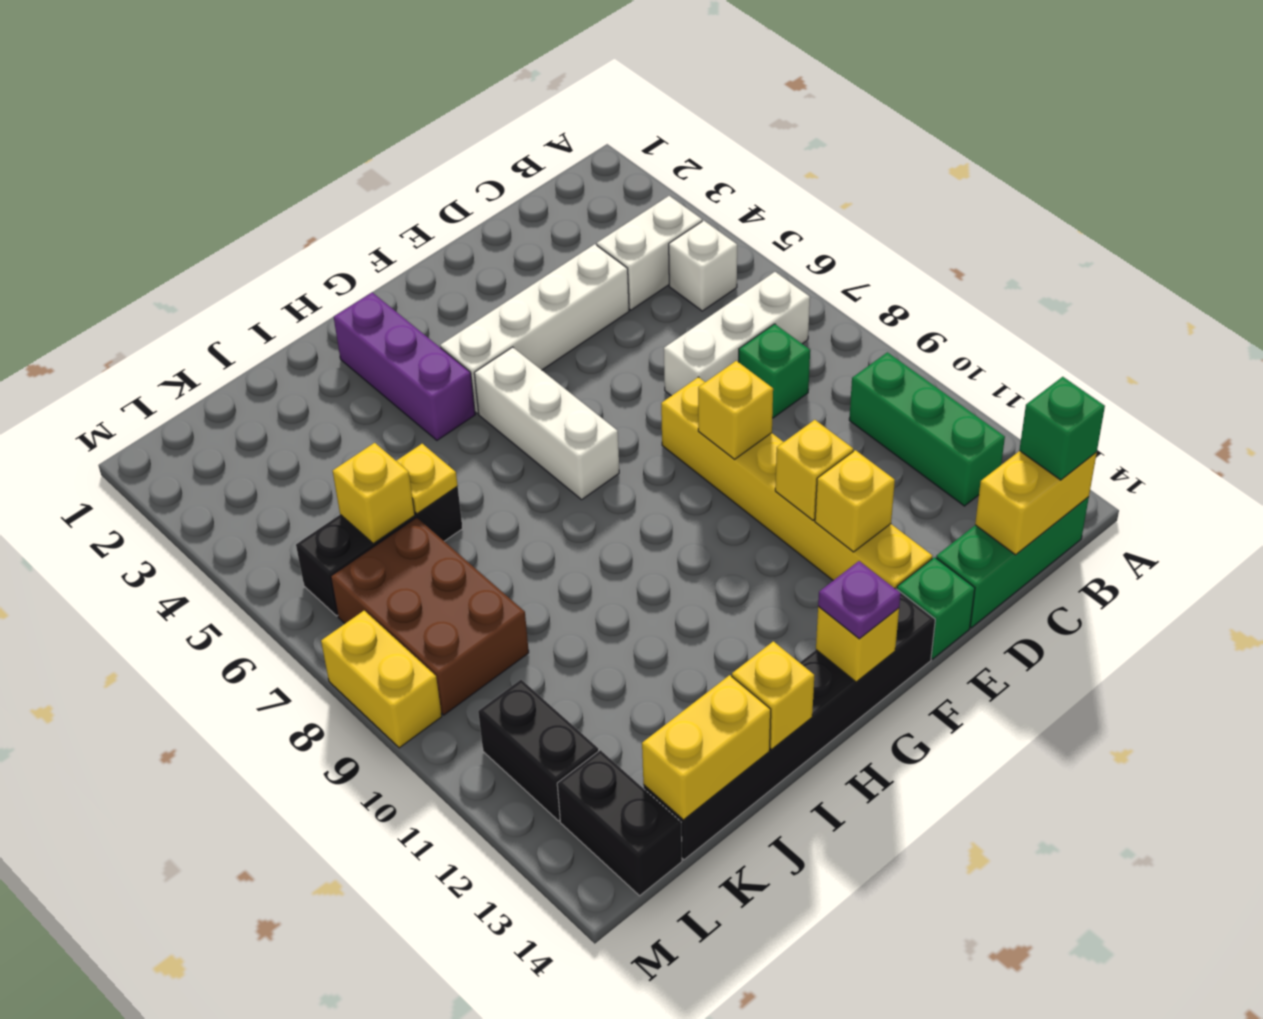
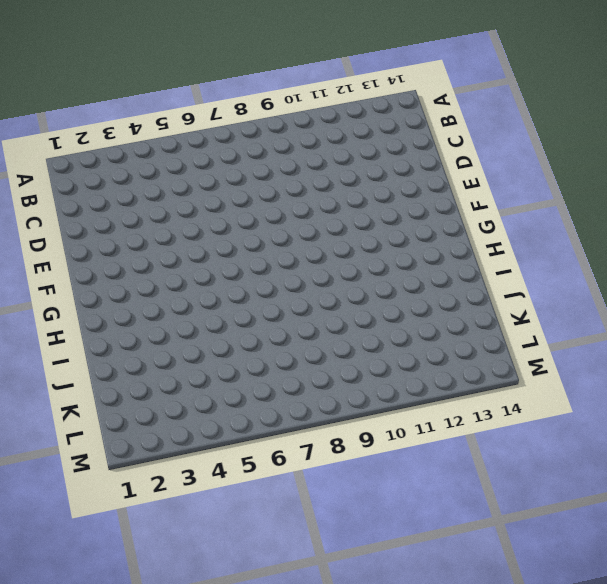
none -> white 1x2 brick [597,196,702,310]
none -> white 1x1 brick [669,221,737,311]
none -> white 1x3 brick [664,272,810,396]

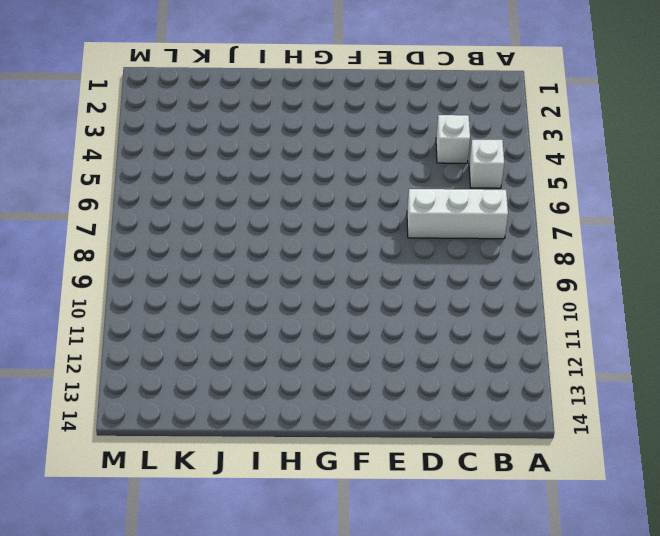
white 1x1 brick [436,115,470,163] -> white 1x2 brick [597,196,702,310]
none -> green 1x3 brick [849,352,1005,506]
none -> green 1x3 brick [936,497,1089,628]
none -> green 1x1 brick [739,324,810,418]

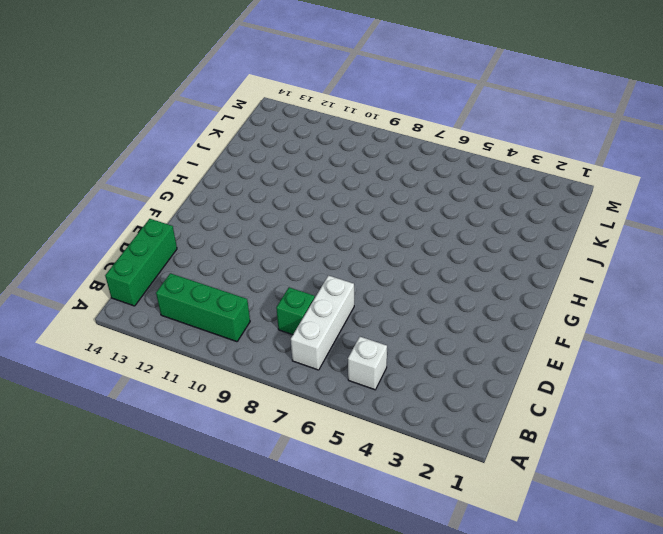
none -> white 1x2 brick [597,196,702,310]
none -> white 1x4 brick [440,244,629,413]
none -> yellow 1x6 brick [661,377,932,589]

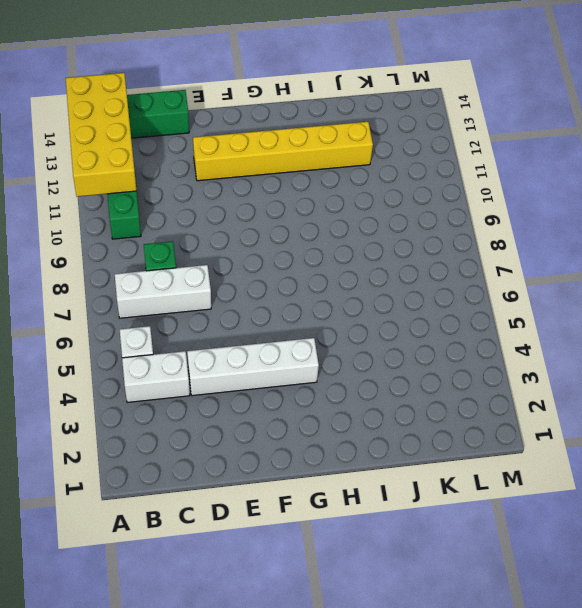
yellow 2x4 brick [66,73,137,197] -> yellow 1x2 brick [975,451,1097,555]
yellow 1x6 brick [193,122,373,181] -> yellow 1x6 brick turned to [661,377,932,589]
none -> green 1x1 brick [897,557,975,659]
none -> black 1x6 brick [643,588,935,860]
none -> white 1x3 brick [474,347,619,500]

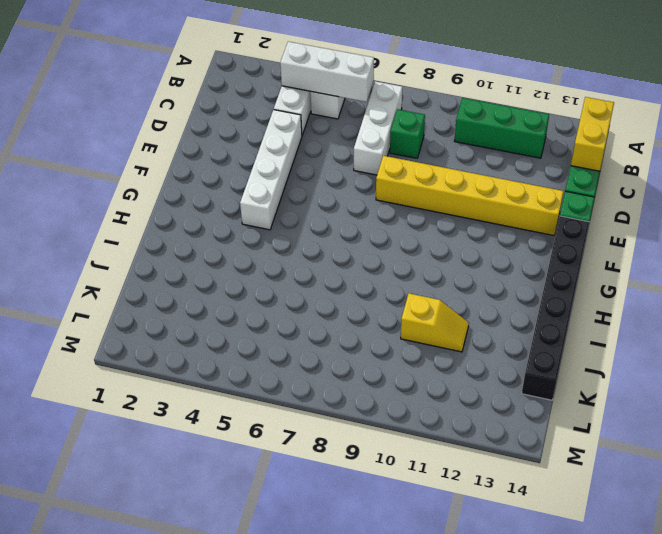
white 1x3 brick [280,42,374,102] -> white 1x3 brick moved to [474,347,619,500]
yellow 1x2 slope [401,293,469,352] -> none
none -> purple 1x3 brick [334,293,475,440]
none -> black 1x3 brick [296,486,463,616]
none -> brown 2x3 brick [331,518,529,715]

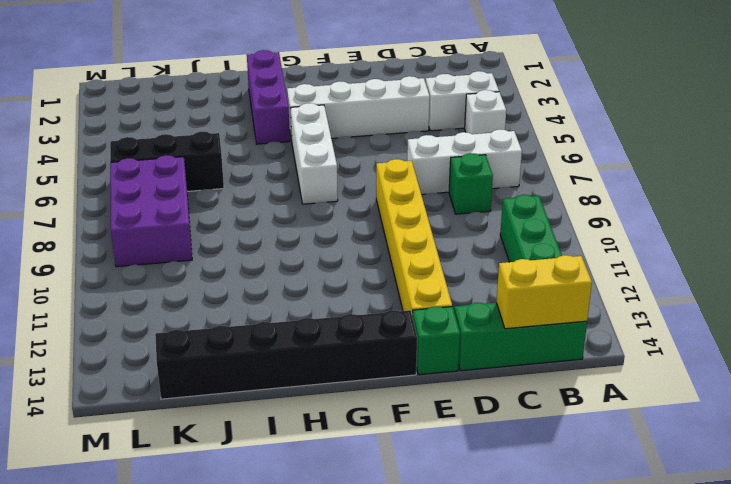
purple 2x3 brick [110,155,192,267] -> brown 2x3 brick [331,518,529,715]
none -> black 1x2 brick [478,680,598,821]
none -> black 1x2 brick [557,750,682,896]
none -> yellow 1x2 brick [321,611,442,748]

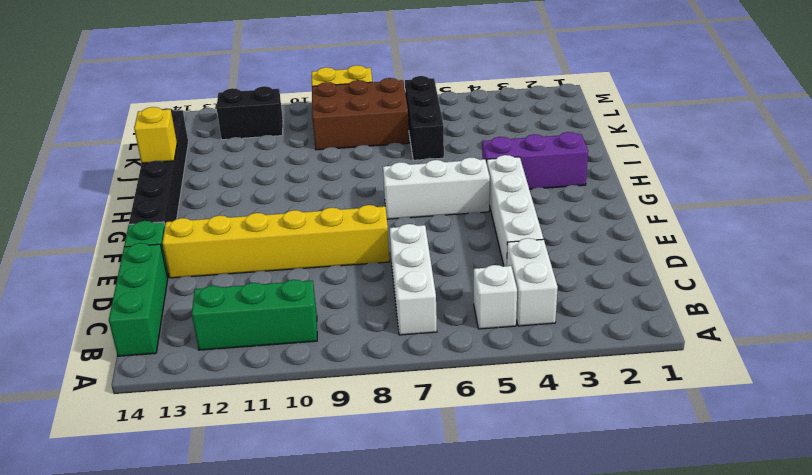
none -> green 1x1 brick [739,324,810,418]
none -> black 1x2 brick [557,750,682,896]
none -> yellow 1x2 brick [975,451,1097,555]

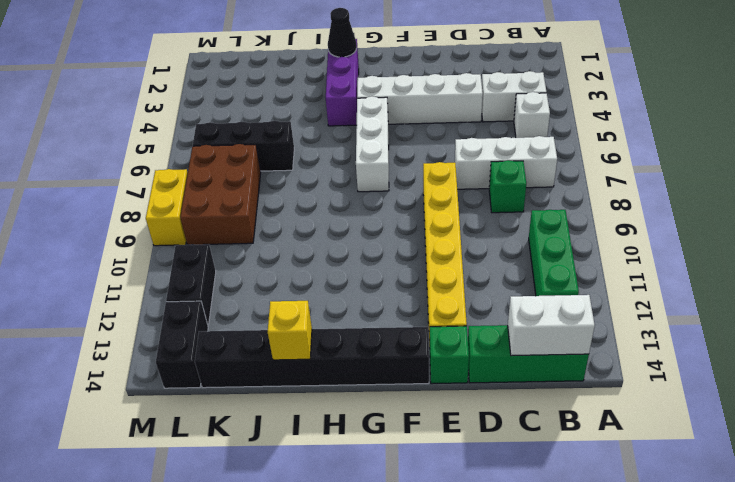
white 1x2 brick [508,295,595,356] -> yellow 1x2 brick [975,451,1097,555]
black 1x1 cone [328,8,357,57] -> none
none -> yellow 1x1 brick [698,361,773,459]
none -> yellow 1x1 brick [775,420,853,520]
none -> yellow 1x1 brick [815,450,895,552]

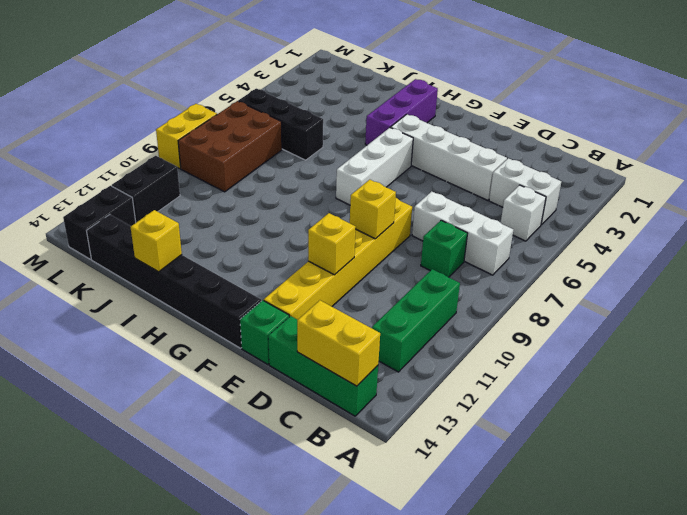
none -> yellow 1x1 brick [815,450,895,552]
none -> yellow 1x1 brick [816,606,899,682]
none -> yellow 1x1 plate [397,444,458,514]

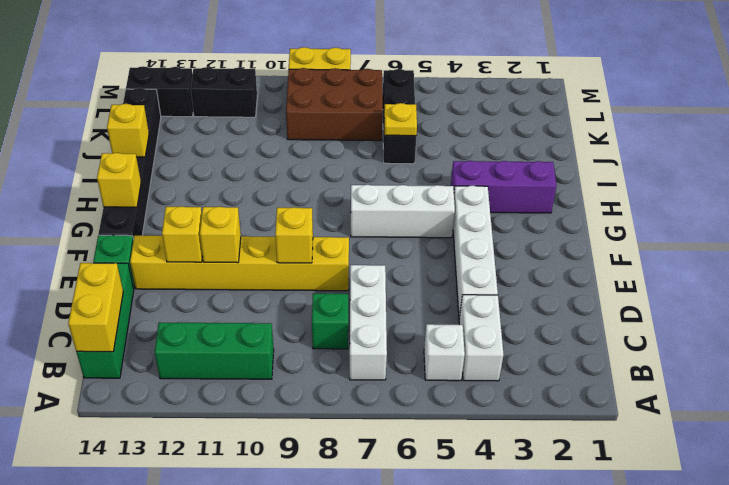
none -> yellow 1x2 brick [642,675,771,820]
none -> yellow 1x1 brick [333,443,415,544]
none -> green 1x1 brick [1019,377,1105,480]

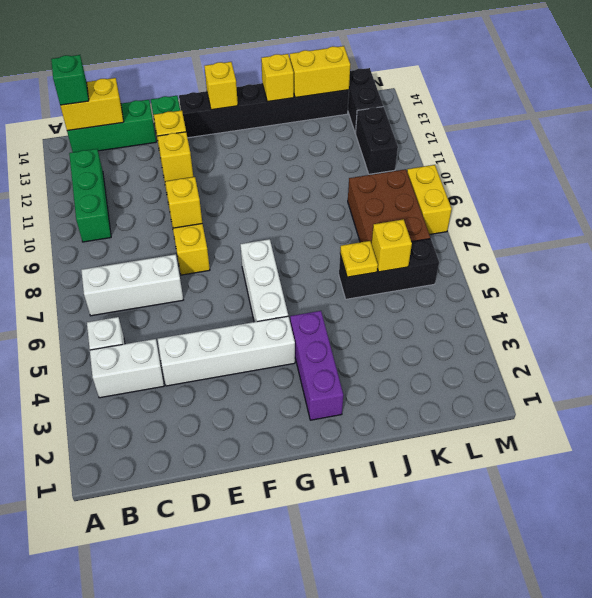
none -> green 1x1 brick [739,324,810,418]
none -> purple 1x1 plate [818,561,901,639]

